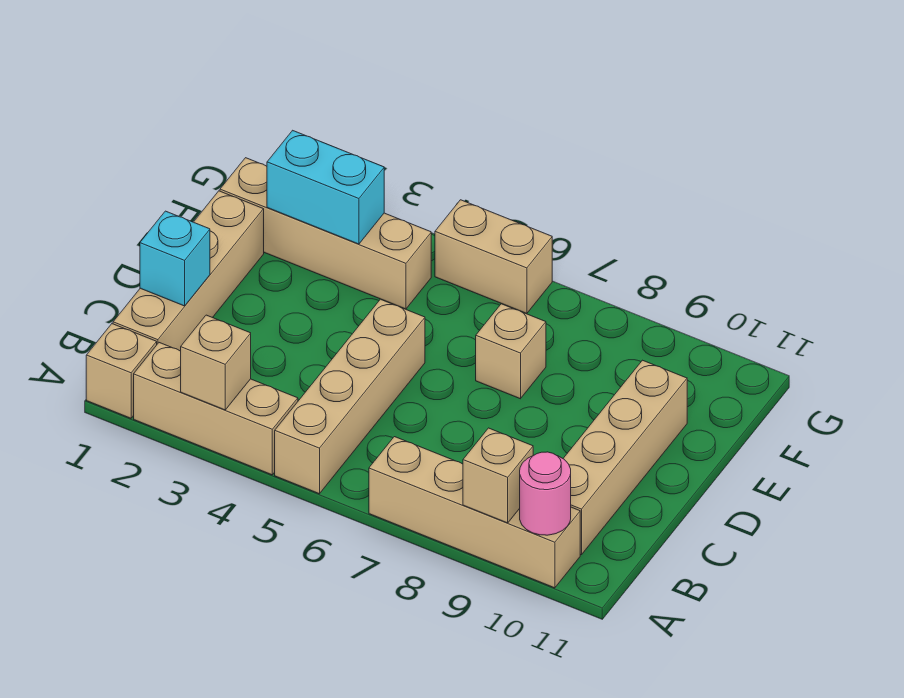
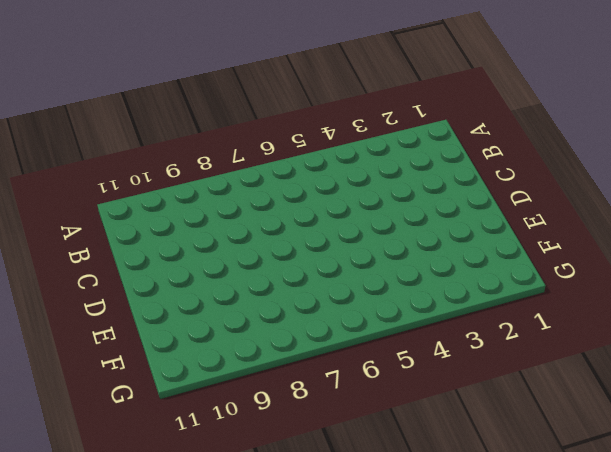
none -> tan 1x1 brick [86,324,157,418]
none -> tan 1x3 brick [134,343,298,475]
none -> tan 1x4 brick [275,299,425,494]

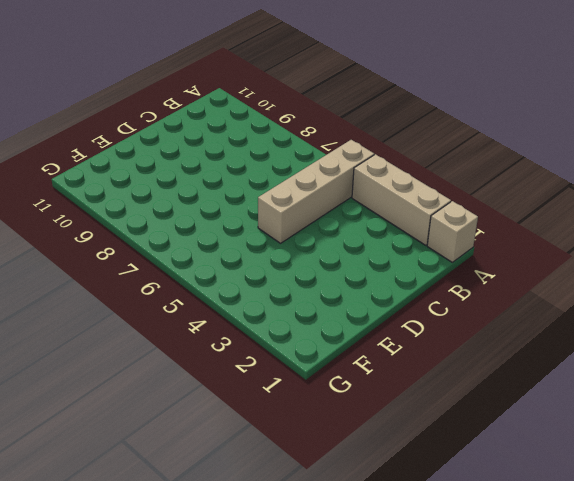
none -> tan 1x4 brick [369,437,580,588]
none -> tan 1x4 brick [113,191,264,351]
none -> tan 1x4 brick [563,360,687,555]

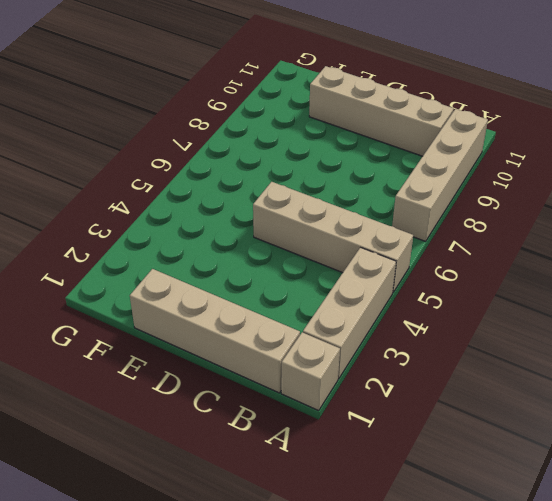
none -> tan 1x1 brick [476,304,546,399]
none -> tan 1x4 brick [220,158,431,309]
none -> tan 1x2 brick [435,200,552,314]

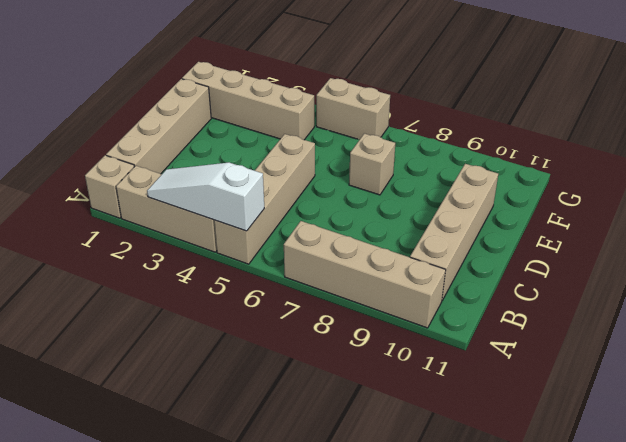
white 1x3 slope [147,163,264,231] -> tan 1x1 brick [181,315,251,410]
none -> tan 1x1 brick [463,428,533,523]
none -> pink 1x1 round brick [520,452,571,535]
none -> cyan 1x1 brick [140,211,210,306]

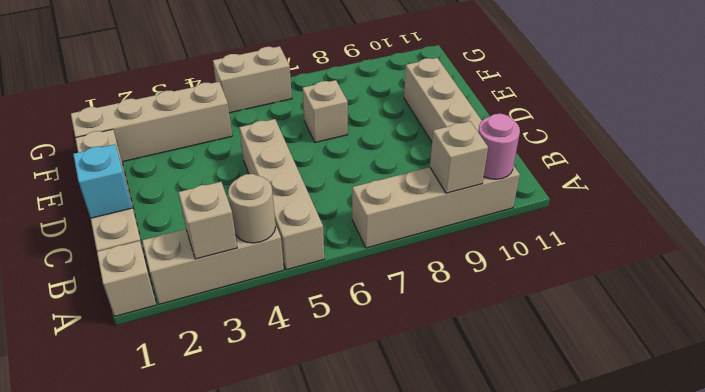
tan 1x1 round brick [228,174,276,243] -> none
none -> cyan 1x2 brick [267,130,384,244]

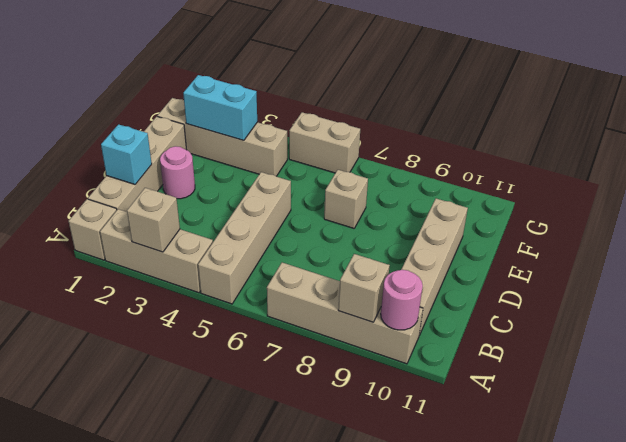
pink 1x1 round brick [160,146,195,199] -> none

